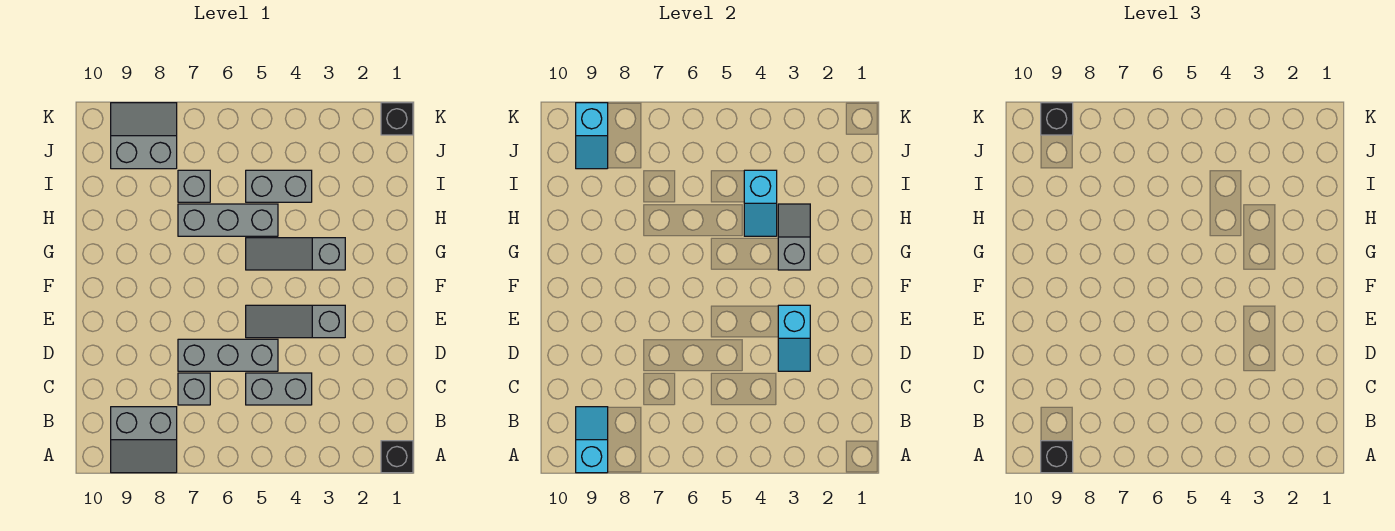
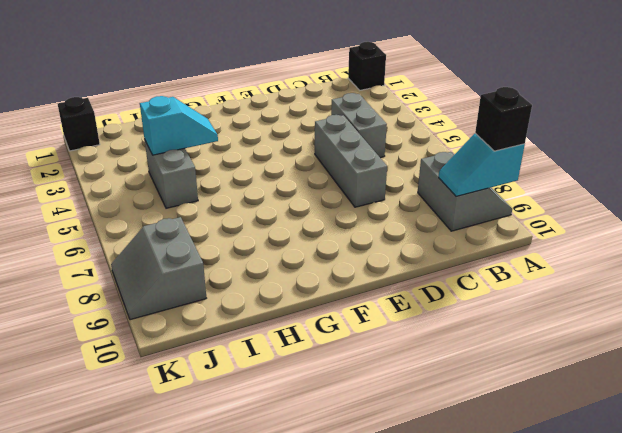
none -> grey 1x1 brick [178,373,210,405]
none -> grey 1x3 slope [246,305,345,338]
none -> grey 1x3 slope [246,238,345,270]

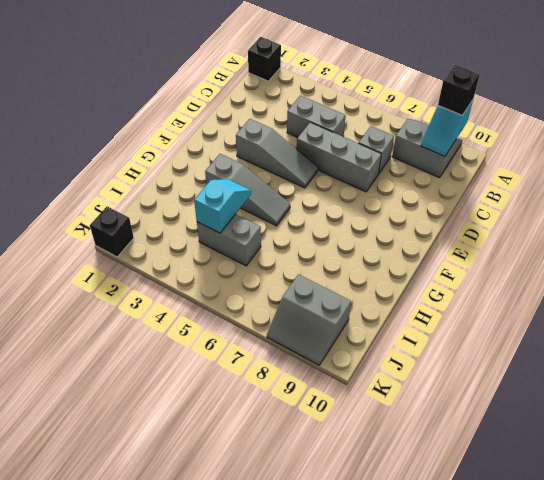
none -> grey 1x3 brick [178,204,278,236]
none -> grey 1x1 brick [178,170,210,202]
none -> cyan 1x2 slope [778,305,810,371]

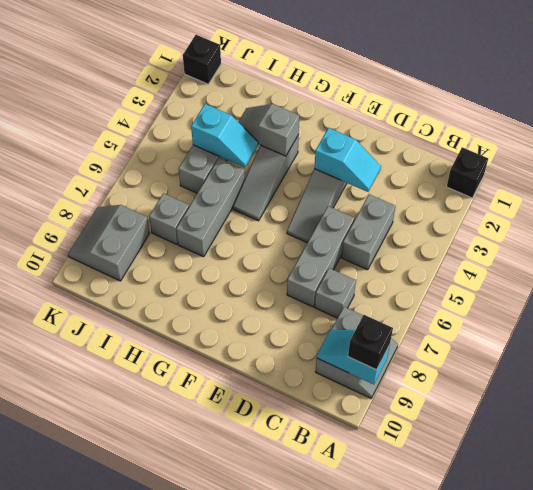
none -> cyan 1x2 slope [576,103,608,169]
none -> black 1x1 brick [1041,103,1073,135]

